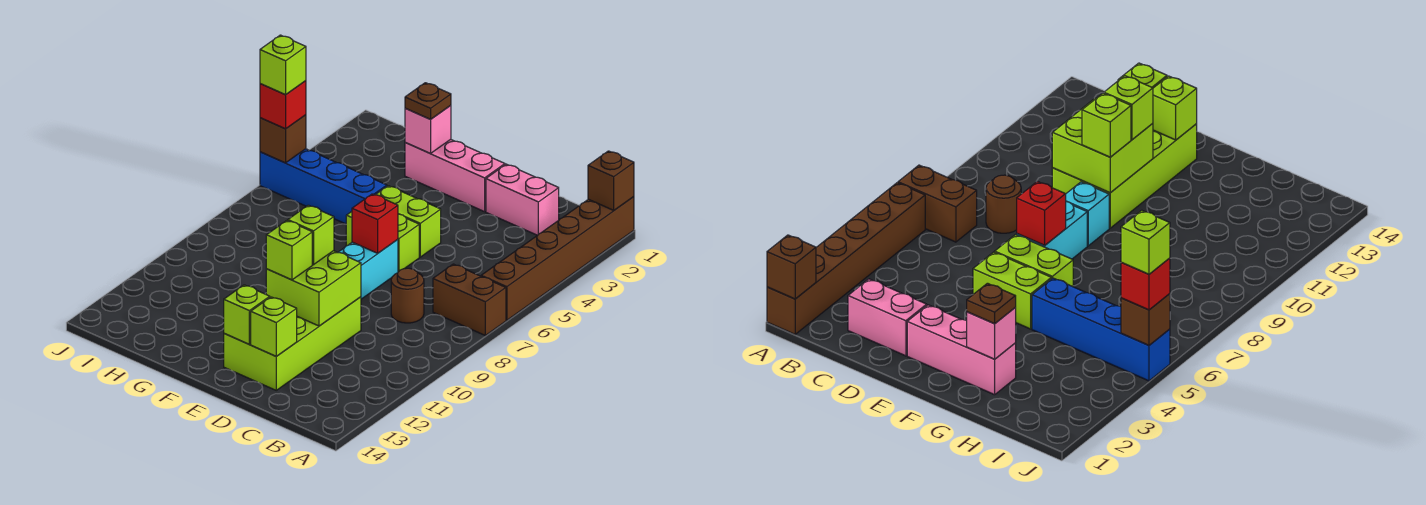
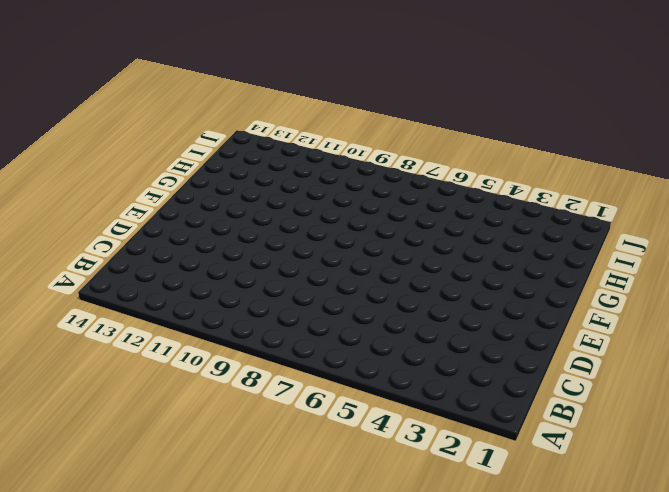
none -> brown 1x6 brick [481,197,634,320]
none -> brown 1x2 brick [433,264,506,335]
none -> pink 1x2 brick [486,164,559,235]

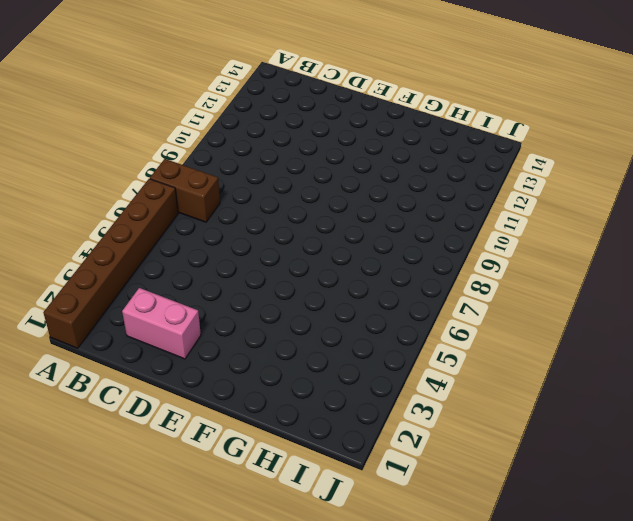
none -> brown 1x1 round brick [391,268,424,323]
none -> lime 2x4 brick [224,297,361,390]
none -> pink 1x3 brick [405,140,505,212]

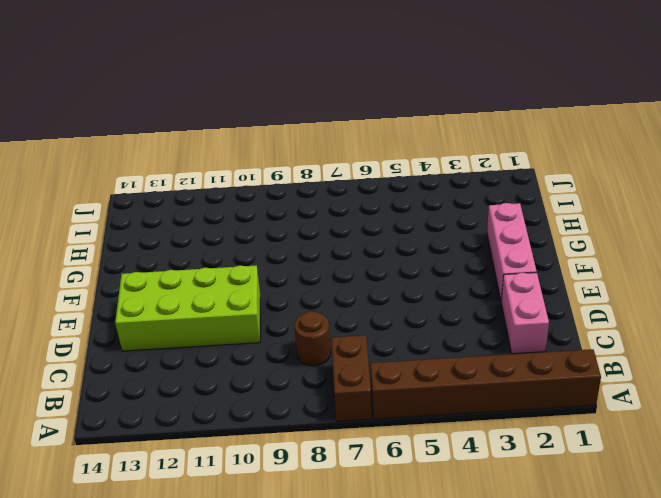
none -> lime 1x2 brick [376,186,441,257]
none -> lime 1x2 brick [346,212,419,272]
none -> cyan 1x2 brick [338,240,398,299]

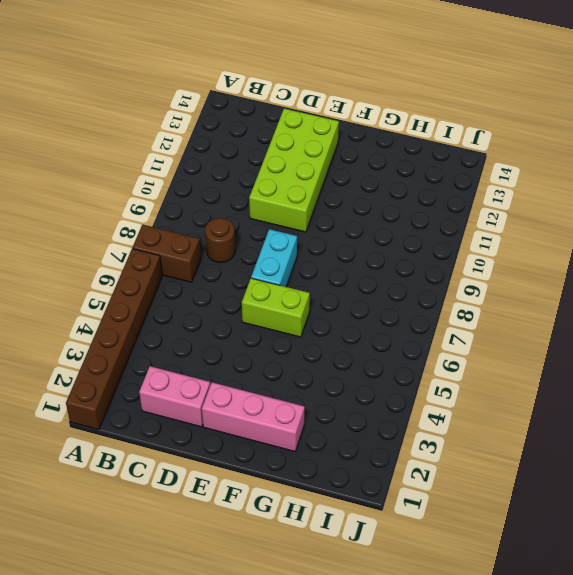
none -> lime 1x2 brick [376,186,441,257]
none -> cyan 1x1 brick [1066,182,1109,246]
none -> blue 1x4 brick [260,149,387,224]

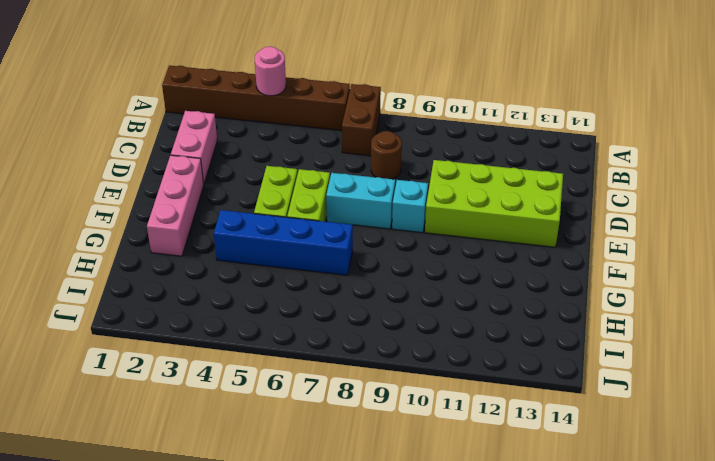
pink 1x1 round brick [255,47,286,96] -> none
blue 1x4 brick [214,210,353,275] -> blue 1x4 brick turned to [260,149,387,224]
none -> brown 1x1 brick [588,151,634,210]
none -> lime 2x2 brick [266,251,361,326]
none -> lime 1x1 brick [251,297,297,356]

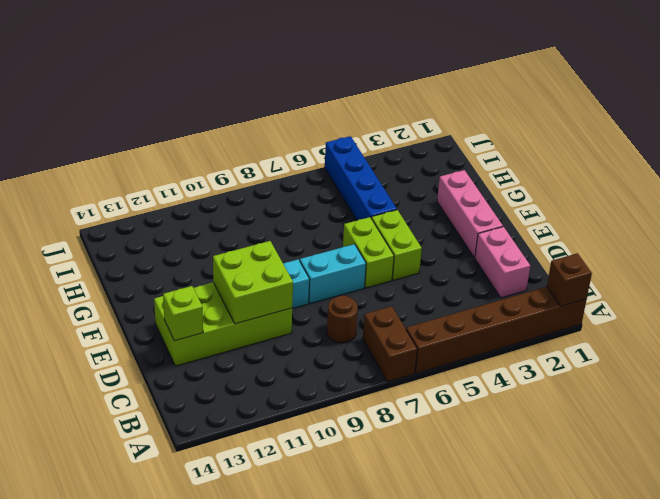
none -> red 1x1 brick [352,194,398,253]
none -> lime 1x1 brick [224,285,270,344]
none -> pink 1x1 brick [405,105,451,153]

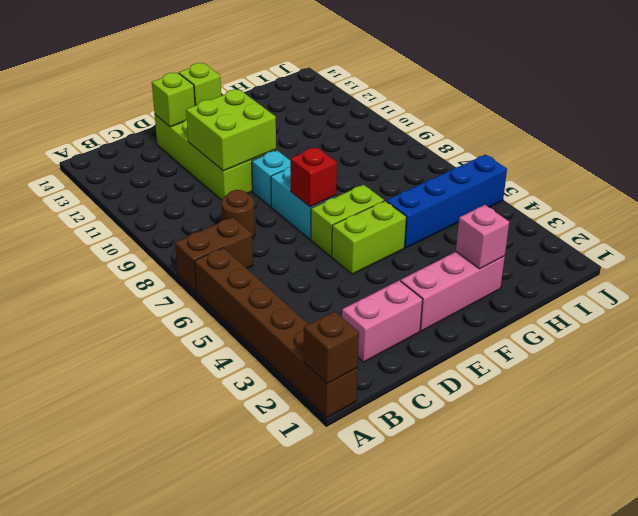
none -> brown 1x1 brick [260,115,306,163]
none -> lime 1x1 brick [288,205,334,265]
none -> lime 1x1 brick [266,221,312,280]

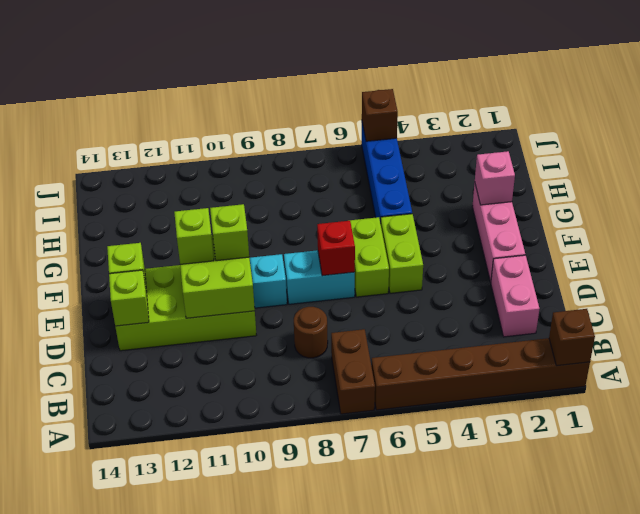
none -> brown 1x1 plate [405,83,451,119]
none -> red 1x1 brick [260,81,306,129]
none -> lime 1x1 brick [260,35,306,95]

